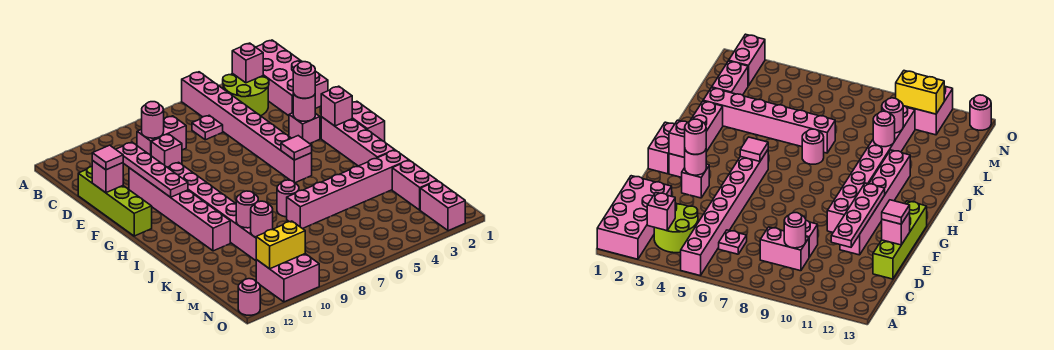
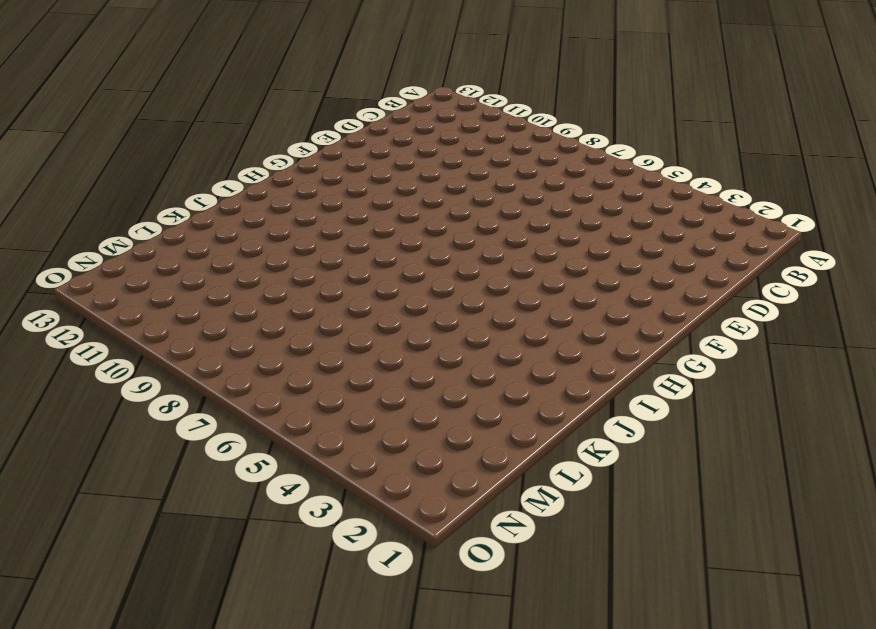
none -> pink 2x4 brick [256,40,328,116]
none -> pink 1x8 brick [182,72,312,183]
none -> lime 2x2 round brick [223,74,269,116]
none -> pink 1x1 plate [192,115,223,140]

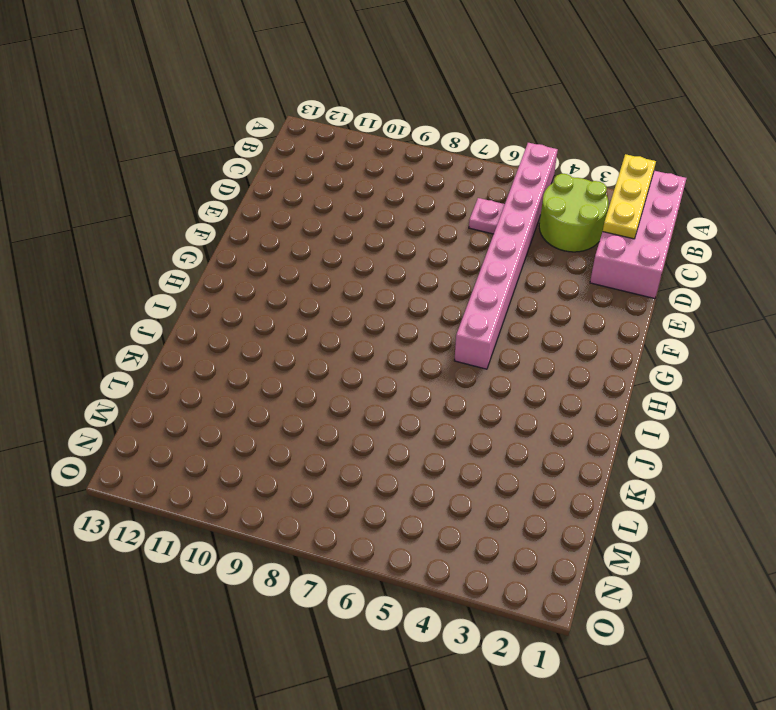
yellow 1x3 plate [603,154,656,239] -> none
none -> pink 1x2 brick [137,116,186,155]
none -> pink 1x1 brick [151,134,182,167]
none -> lime 1x4 brick [78,167,152,236]
none -> pink 1x6 brick [129,168,230,251]

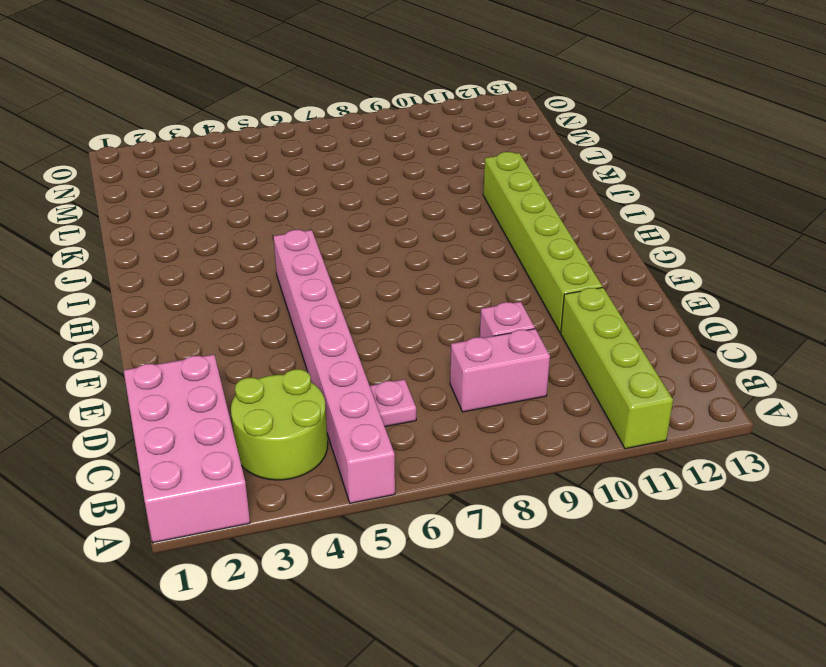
lime 1x4 brick [561,287,673,449] -> lime 1x4 brick moved to [78,167,152,236]
lime 1x6 brick [483,152,602,333] -> pink 1x6 brick [129,168,230,251]
none -> pink 1x1 brick [289,113,320,144]
none -> pink 1x8 brick [167,162,256,261]
none -> pink 1x2 brick [352,101,385,142]
none -> pink 1x4 brick [321,117,394,166]

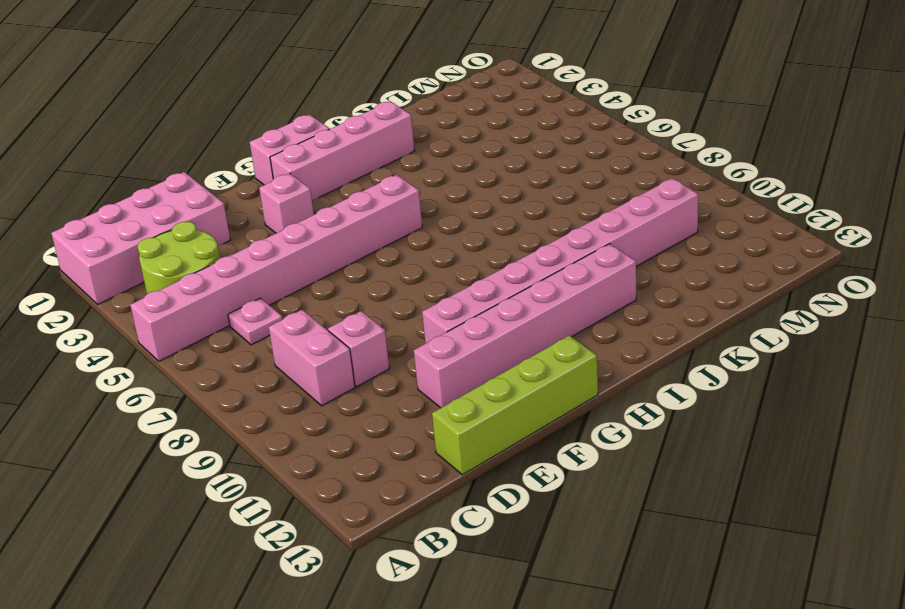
none -> pink 1x1 round brick [277,180,299,217]
none -> pink 1x6 brick [287,150,409,229]
none -> pink 1x2 brick [392,160,437,210]
none -> pink 1x2 brick [420,181,465,231]

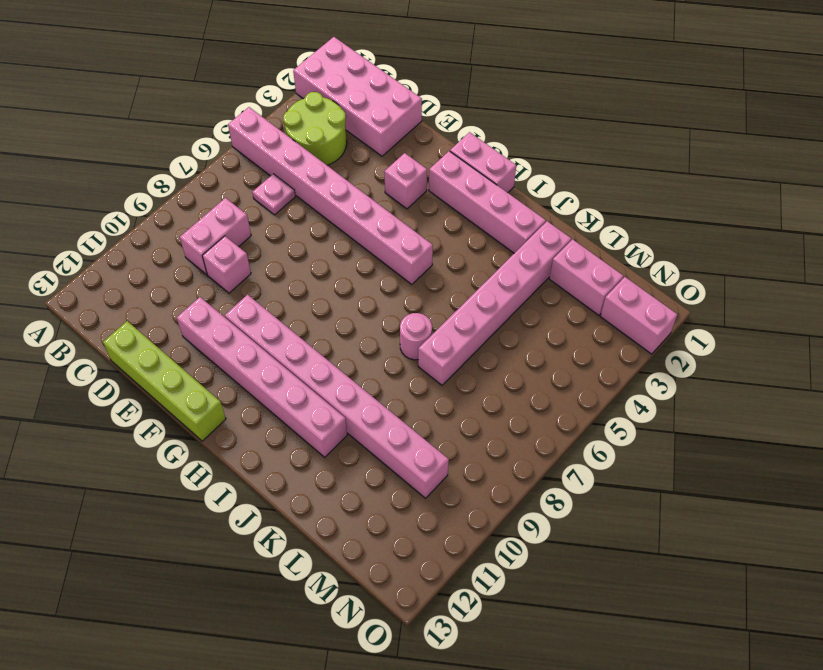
none -> pink 2x2 brick [256,254,319,302]
none -> pink 1x1 round brick [238,279,260,315]
none -> pink 1x1 brick [232,43,263,83]
none -> pink 1x1 round brick [142,102,164,138]

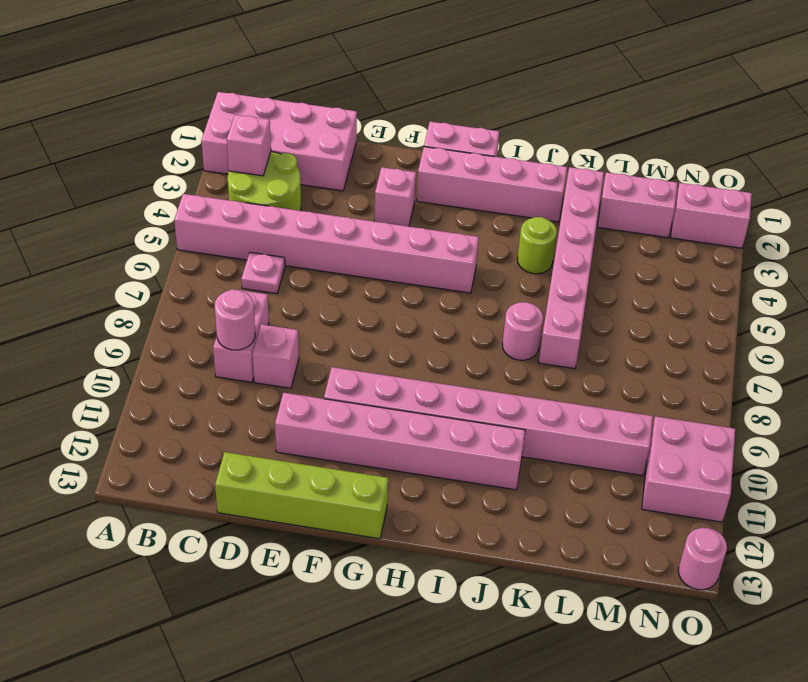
lime 1x1 round brick [517,217,557,274] -> none
none -> pink 1x4 plate [116,142,188,197]
none -> pink 1x1 brick [92,160,123,193]
none -> pink 1x1 round brick [293,93,315,121]
none -> pink 1x1 brick [321,86,352,126]

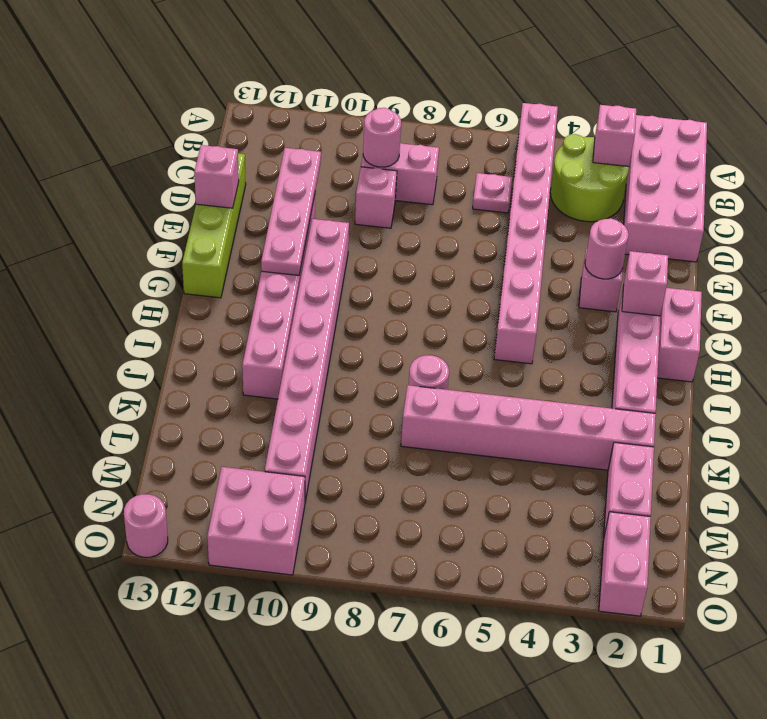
none -> pink 1x1 tile [281,136,312,160]
none -> pink 1x1 round brick [236,191,258,228]
none -> pink 1x1 round brick [251,201,273,237]
none -> yellow 1x2 brick [256,221,305,269]

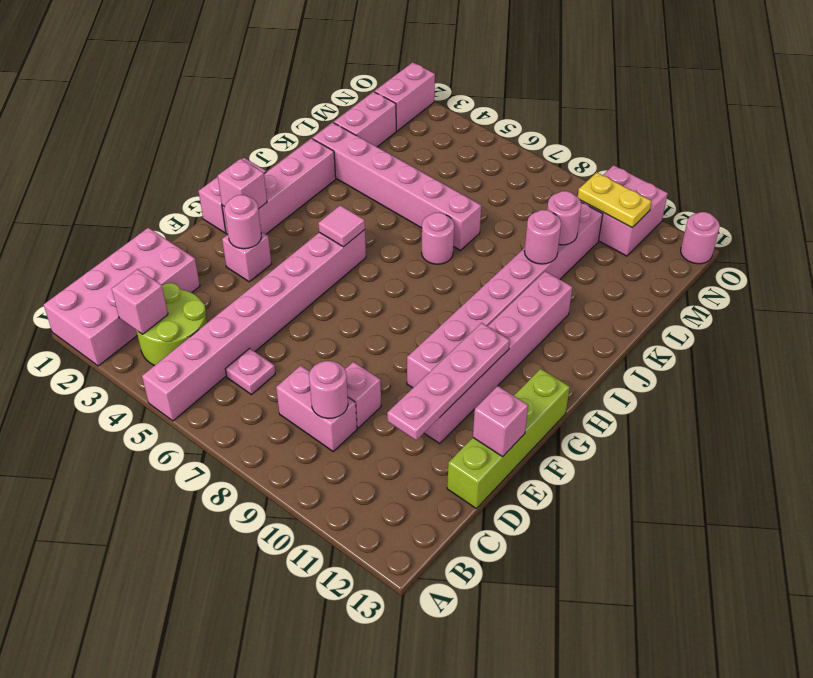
yellow 1x2 plate [578,172,652,228] -> yellow 1x2 brick [256,221,305,269]
none -> pink 1x1 tile [92,145,123,170]
none -> pink 1x1 round brick [293,62,316,98]

